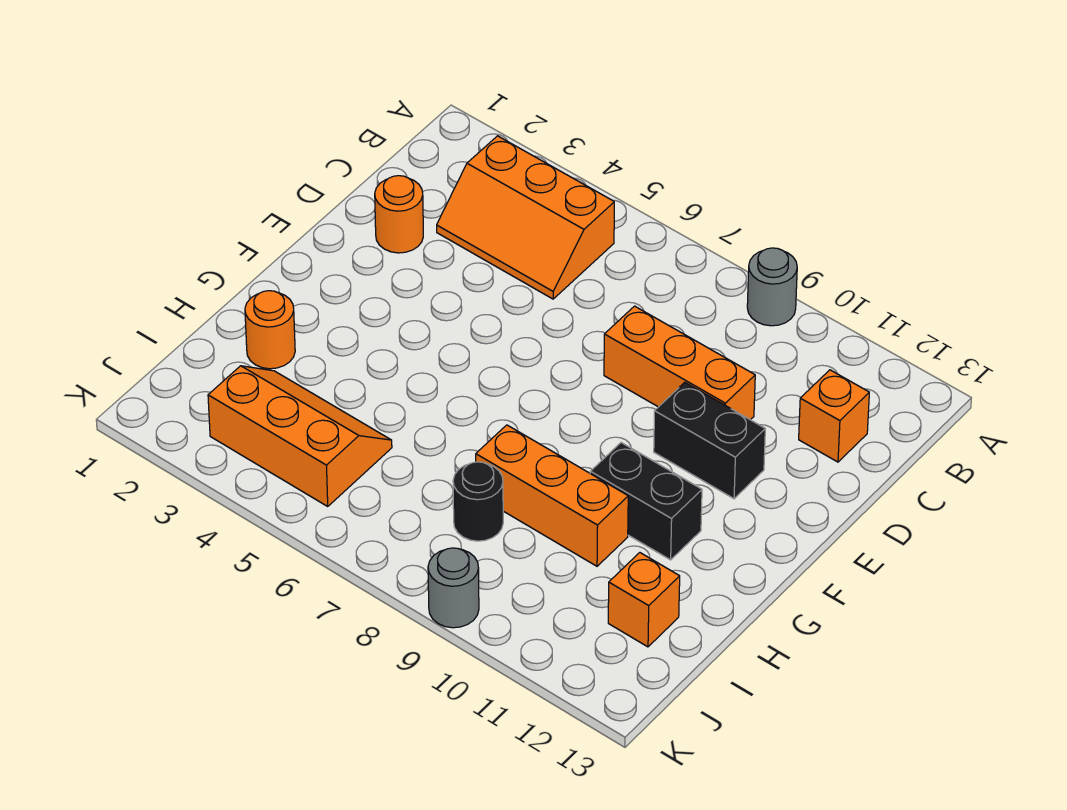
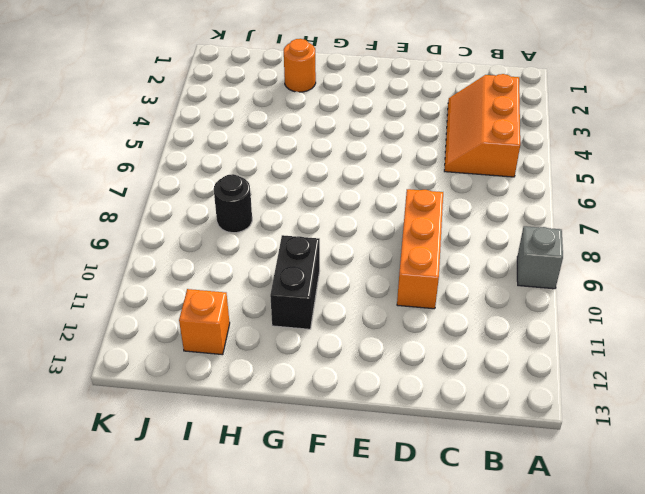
grey 1x1 brick [517,226,563,289] -> grey 1x1 round brick [747,248,797,326]
none -> orange 1x1 brick [799,370,869,462]
none -> orange 1x1 round brick [375,176,423,253]
none -> black 1x2 brick [654,382,765,499]

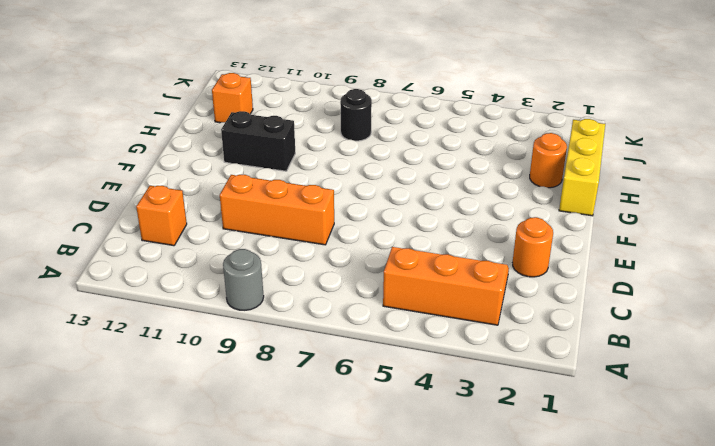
yellow 1x3 brick [559,119,605,216] -> none
none -> black 1x2 brick [654,382,765,499]
none -> orange 1x3 brick [476,425,628,566]
none -> orange 2x3 slope [208,366,392,506]

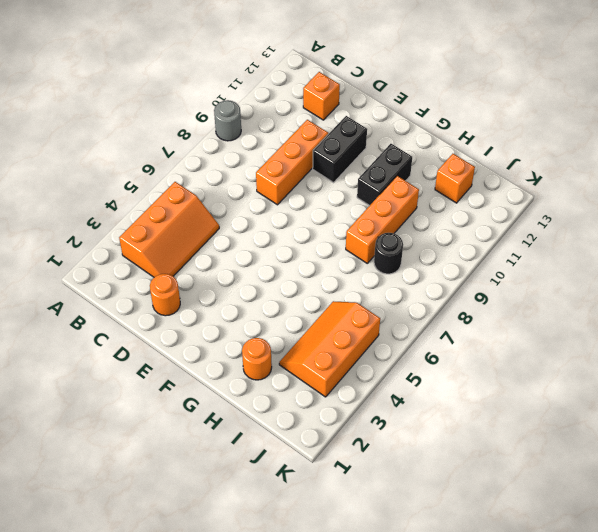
none -> grey 1x1 round brick [428,548,479,628]

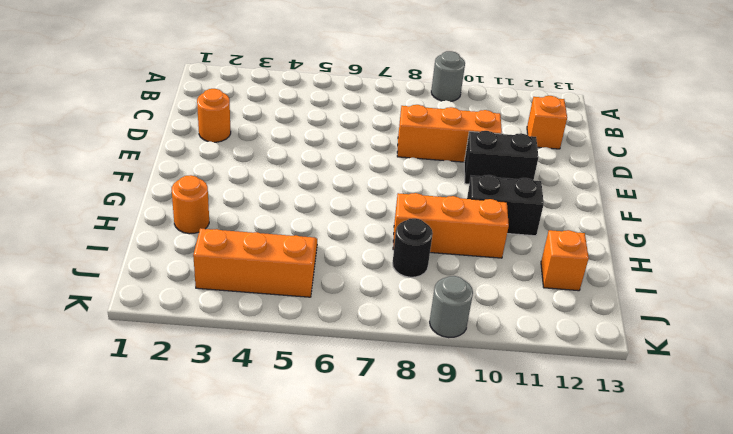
none -> orange 2x3 slope [437,136,614,299]

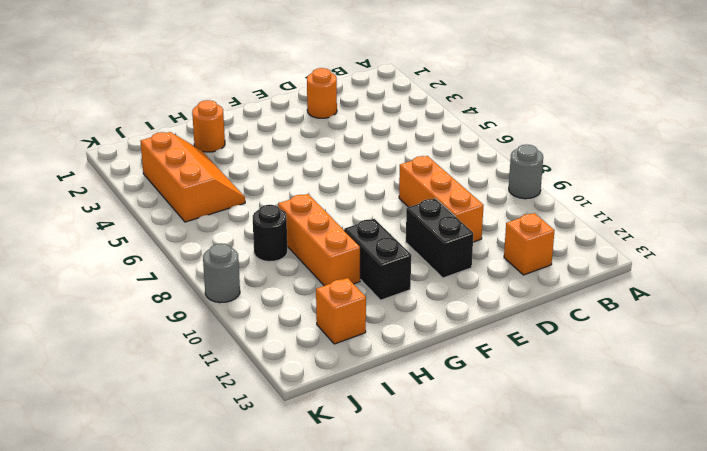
none -> orange 2x3 slope [437,136,614,299]

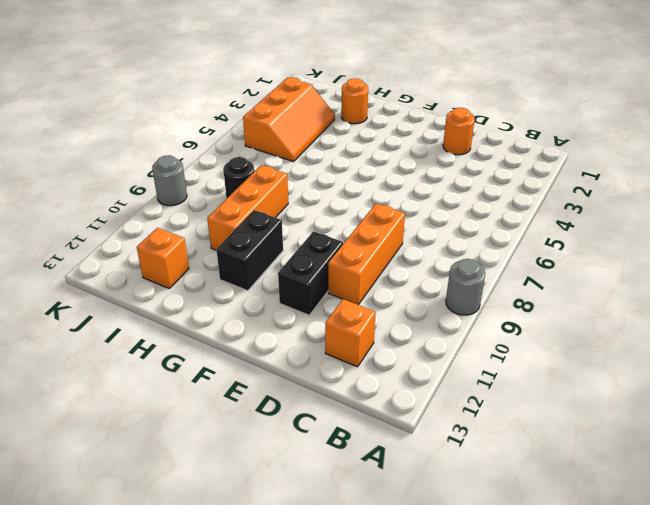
none -> orange 2x3 slope [437,136,614,299]

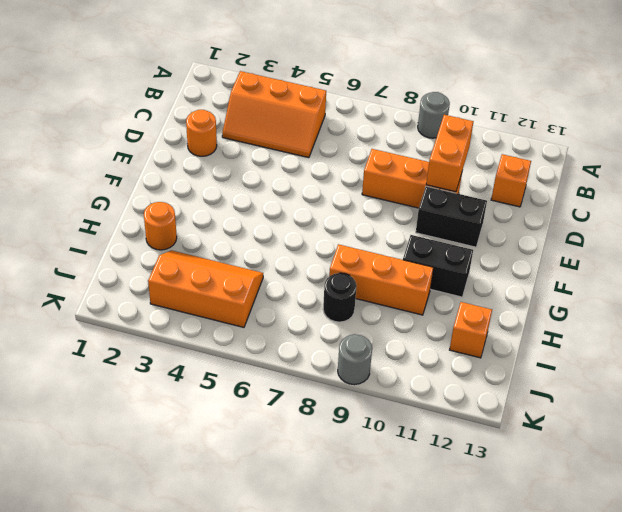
orange 1x2 brick [426,115,474,192] -> none

